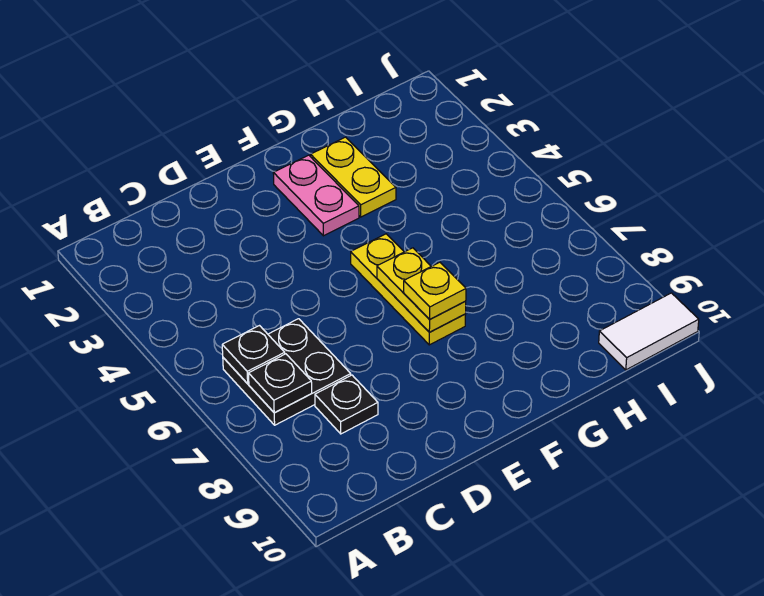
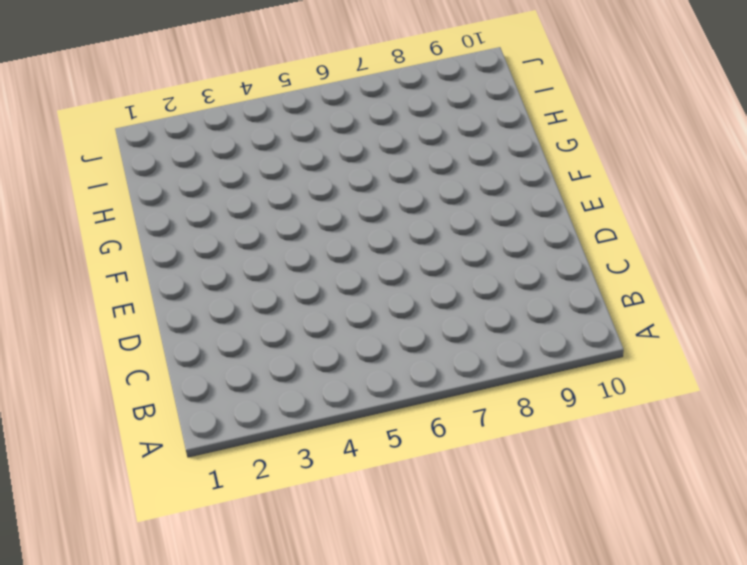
none -> black 2x2 plate [223,319,351,425]
none -> black 1x1 plate [315,375,378,434]

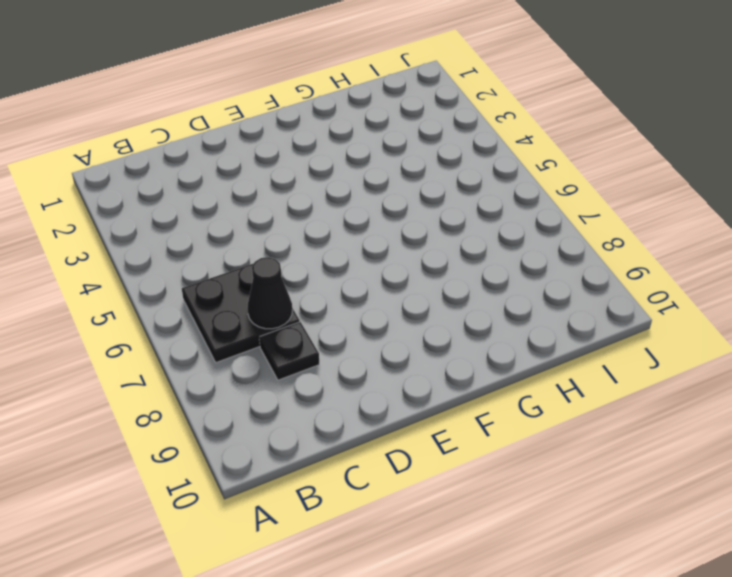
black 1x1 cone [247,257,292,329] -> none
none -> pink 1x2 plate [273,155,359,236]
none -> yellow 1x3 plate [351,234,466,345]

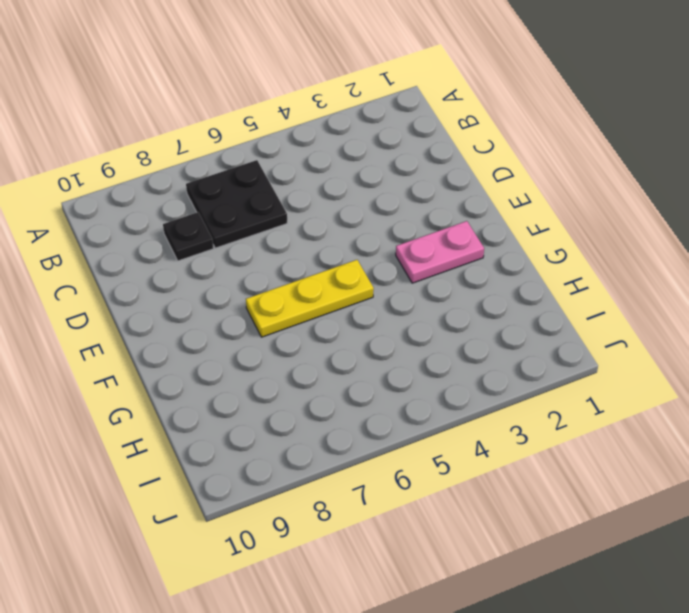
none -> yellow 1x2 plate [311,137,396,217]
none -> white 1x2 tile [599,293,699,370]

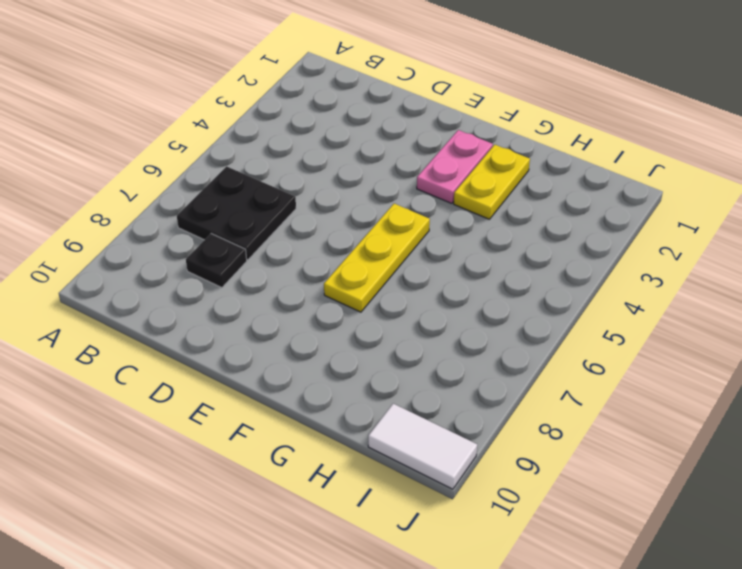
none -> black 1x1 plate [222,326,285,384]
none -> black 1x1 plate [249,354,312,413]

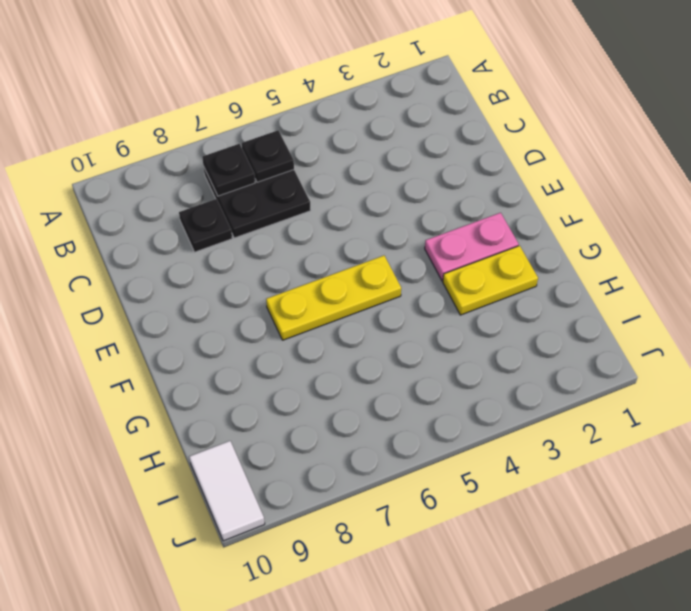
none -> yellow 1x2 plate [377,248,466,332]
none -> yellow 1x1 plate [404,262,466,319]

